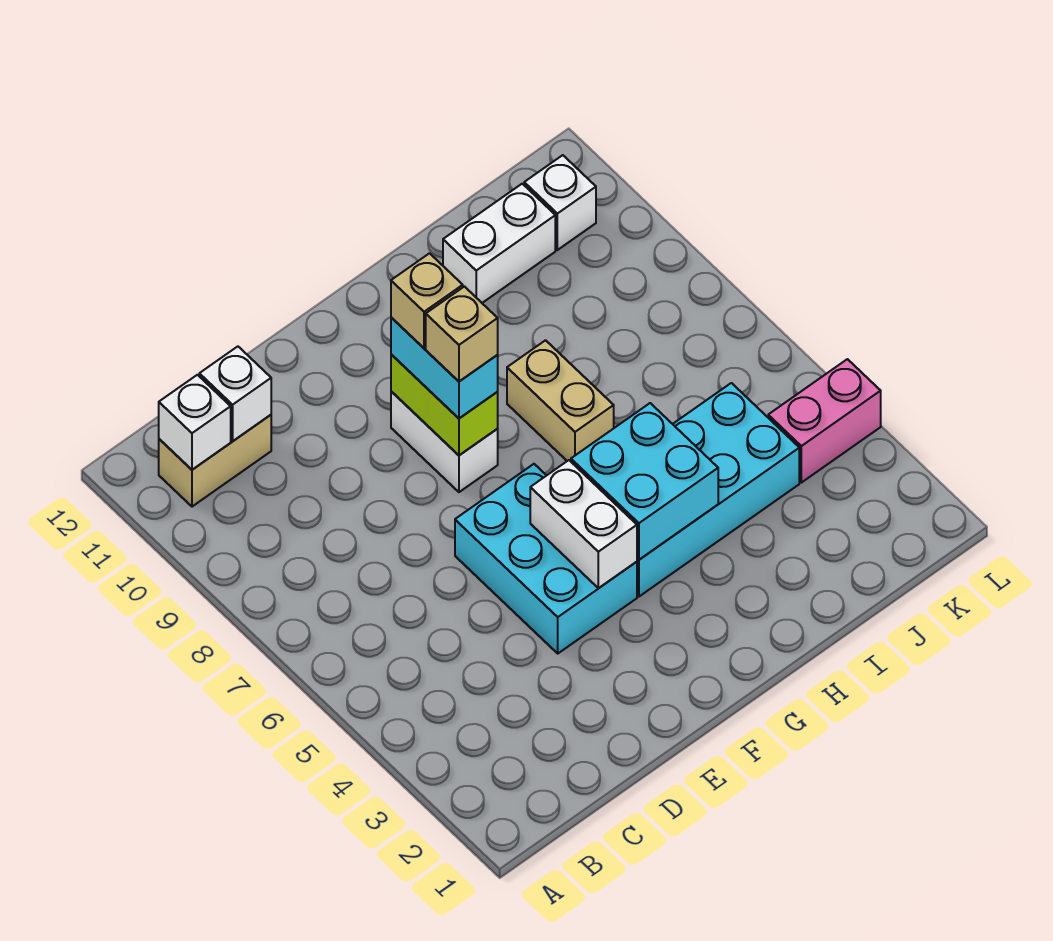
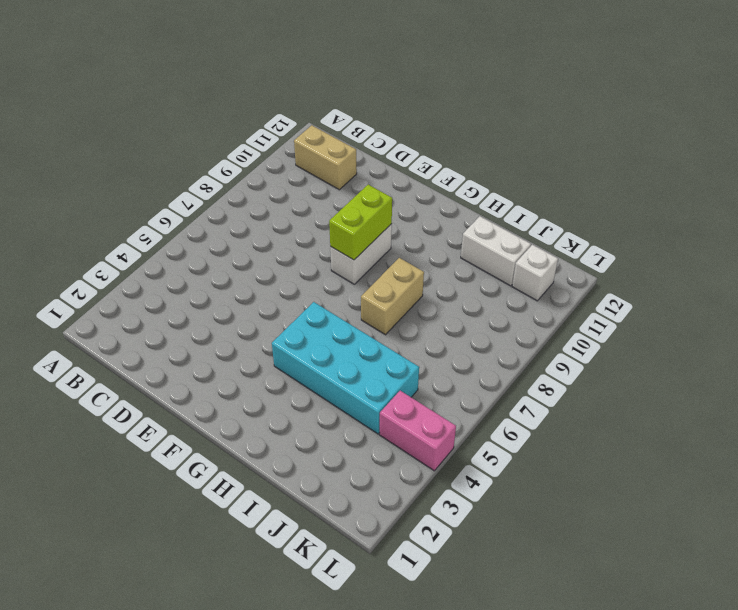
none -> cyan 2x3 brick [455,464,637,653]
none -> white 1x1 brick [159,375,231,470]
none -> white 1x1 brick [199,347,271,441]

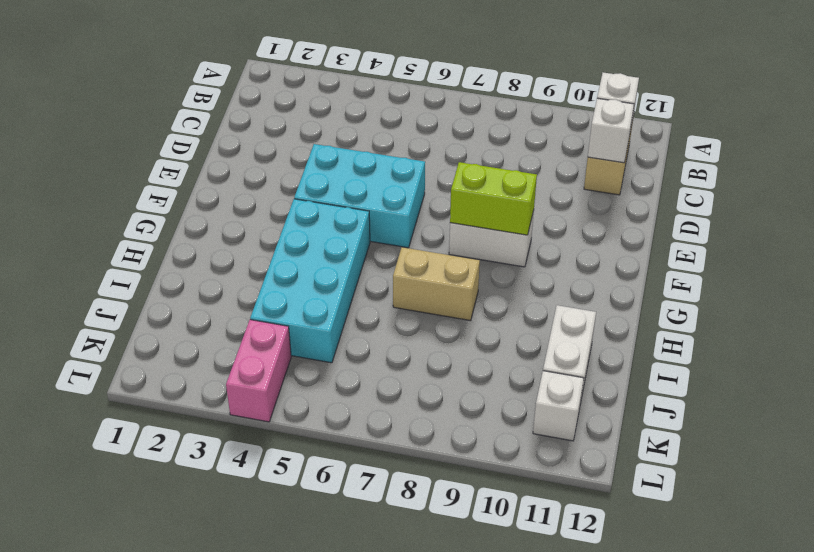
none -> white 1x2 brick [530,460,637,588]
none -> cyan 2x2 brick [571,403,718,560]
none -> cyan 1x2 brick [391,317,498,418]

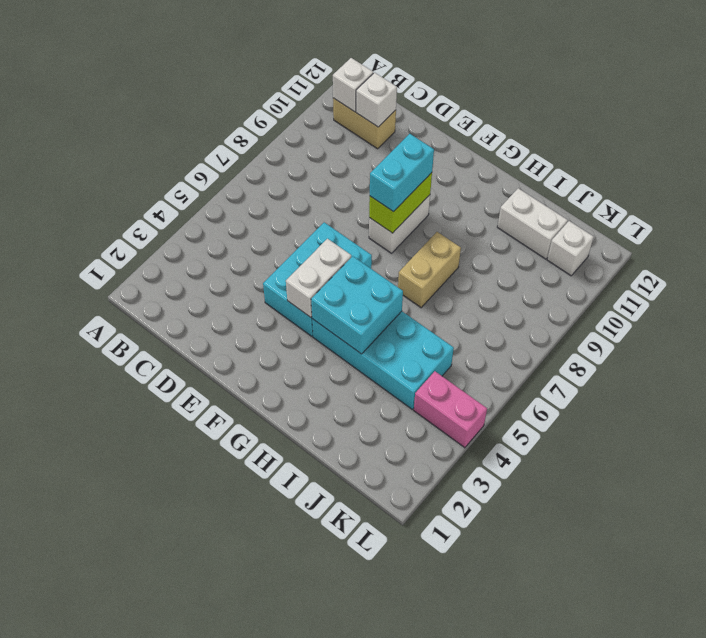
none -> tan 1x1 brick [426,287,498,381]
none -> tan 1x1 brick [391,253,463,348]

